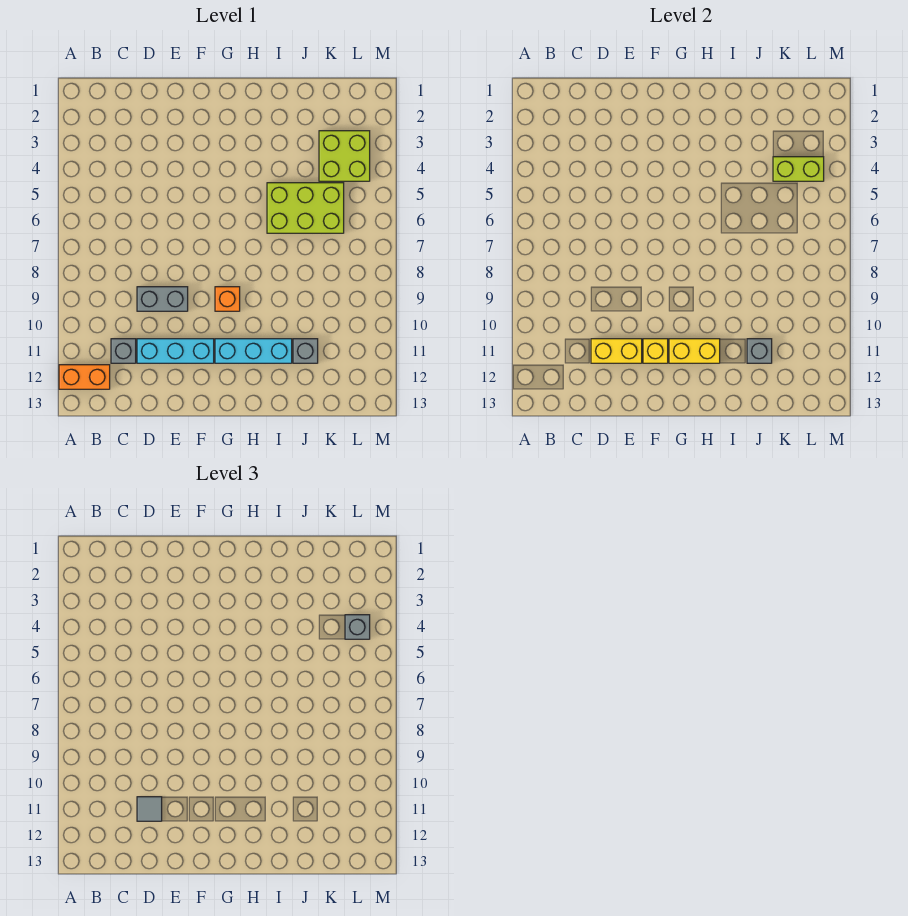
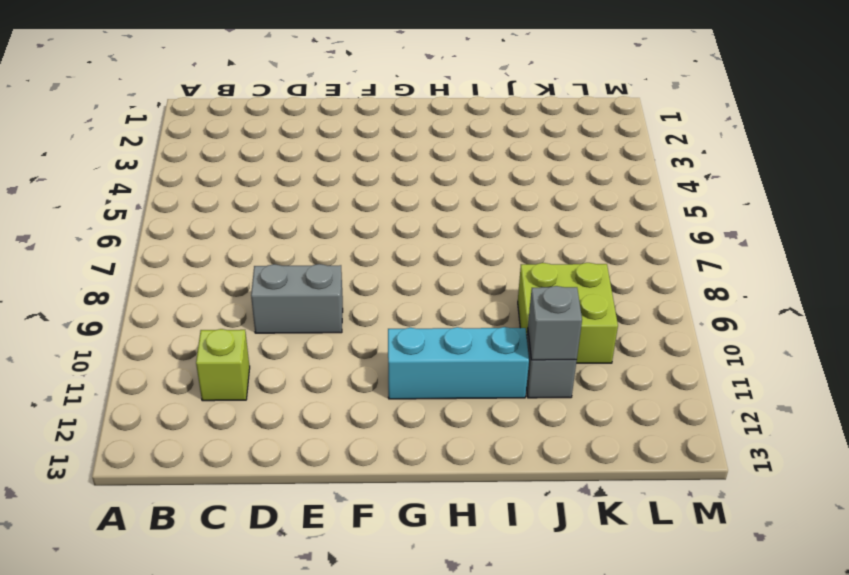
lime 1x1 brick [196,329,250,401] -> grey 1x1 brick [111,339,136,363]
lime 2x2 brick [518,263,618,363] -> lime 2x2 brick moved to [319,131,370,181]
none -> orange 1x2 brick [59,365,110,389]
none -> cyan 1x3 brick [137,339,214,363]
none -> orange 1x1 brick [215,287,240,311]

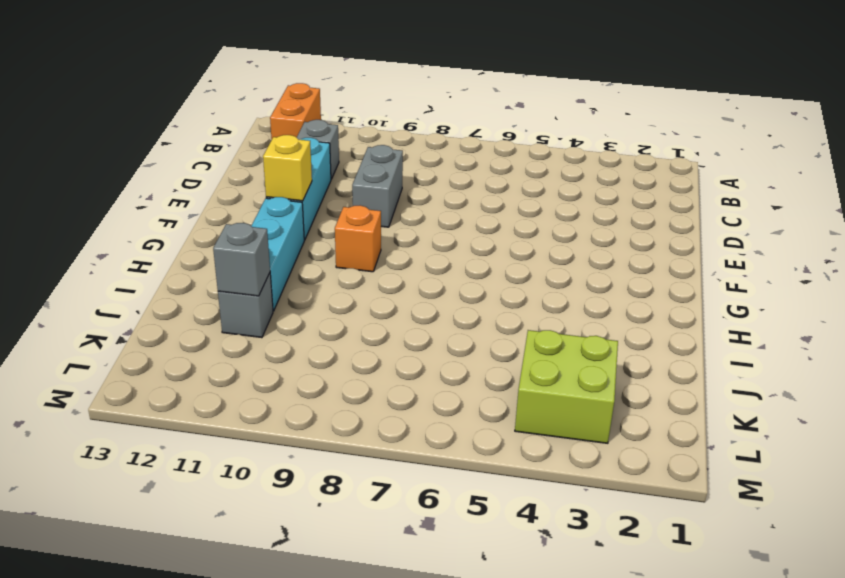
none -> lime 2x3 brick [267,183,344,233]
none -> yellow 1x2 brick [591,339,642,363]
none -> yellow 1x2 brick [669,339,720,363]

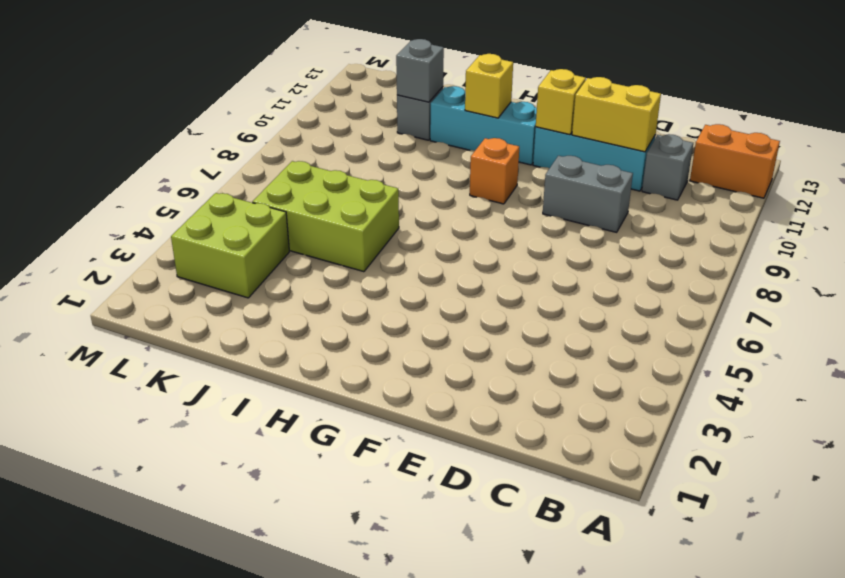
yellow 1x1 brick [465,54,513,118] -> yellow 1x2 brick [669,339,720,363]
none -> lime 1x2 brick [773,157,824,181]
none -> grey 1x1 tile [137,797,162,821]
none -> grey 1x1 brick [345,615,370,639]

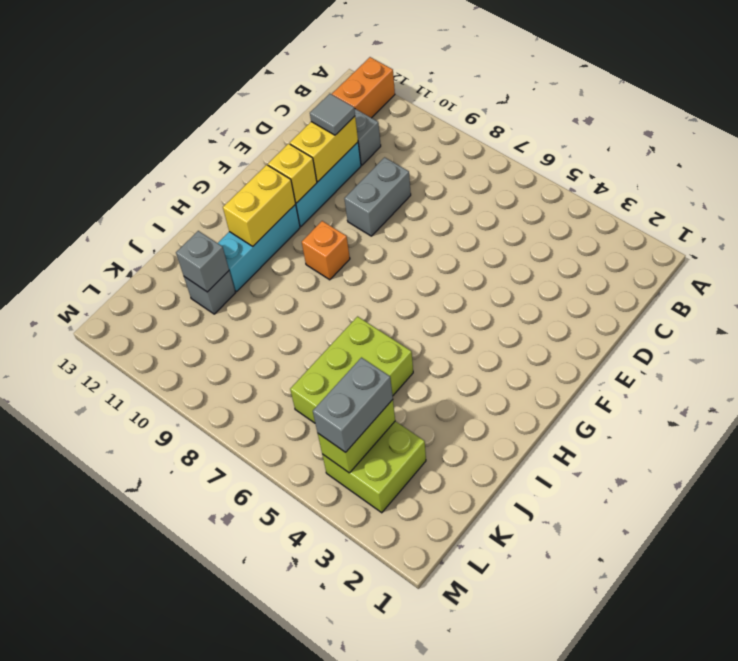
grey 1x2 brick [313,358,393,452] -> grey 1x1 brick [345,615,370,639]

